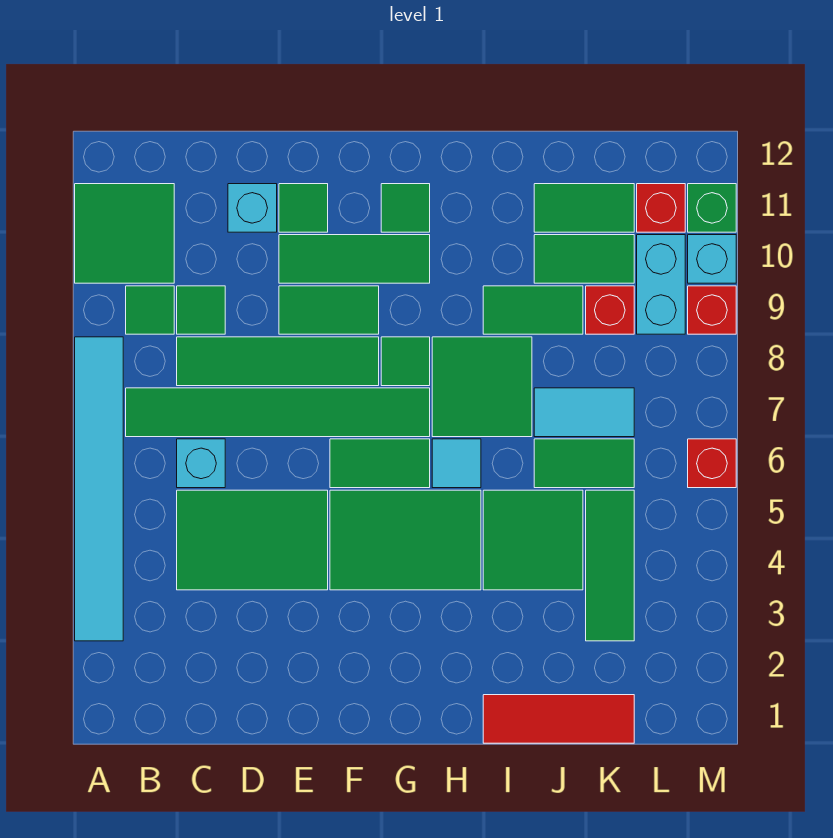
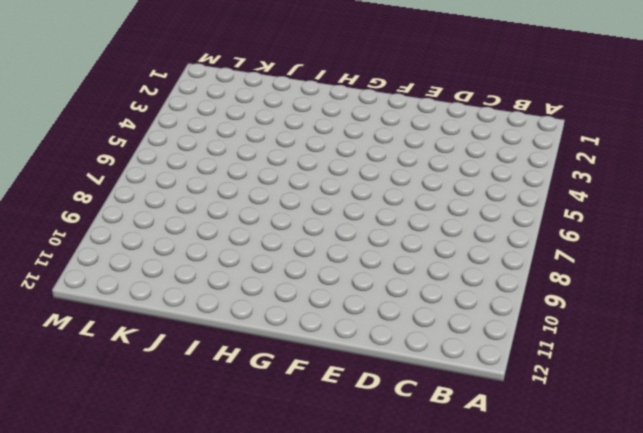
none -> cyan 1x6 tile [75,337,123,641]
none -> green 2x2 tile [75,184,174,283]
none -> green 1x6 tile [126,388,430,437]
none -> green 1x1 tile [126,286,174,334]

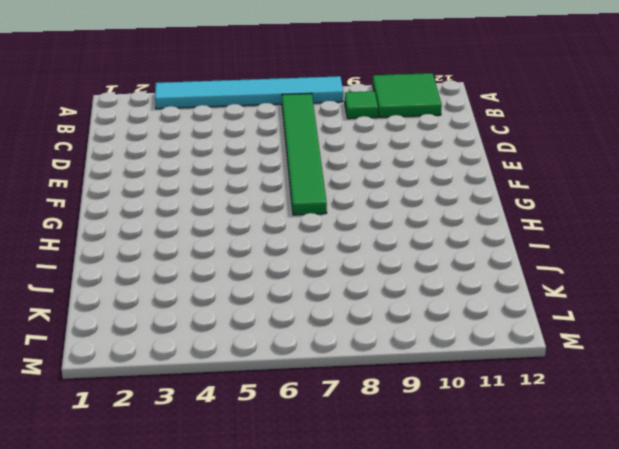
none -> green 2x3 tile [177,490,328,590]
none -> cyan 1x1 brick [177,439,225,488]
none -> green 1x4 tile [177,337,379,386]
none -> green 1x1 tile [177,286,225,334]

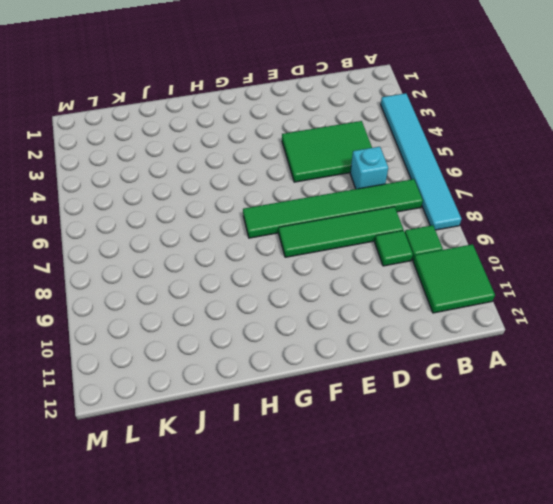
none -> cyan 1x1 brick [228,184,277,232]
none -> green 1x2 tile [279,286,379,334]
none -> green 1x3 tile [279,235,430,283]
none -> green 1x1 tile [279,184,328,232]

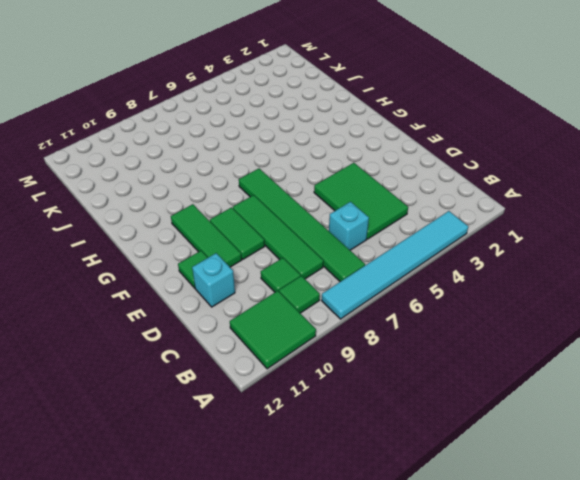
none -> green 2x3 tile [330,490,481,590]
none -> green 1x2 tile [330,439,430,488]
none -> green 1x1 tile [381,337,430,386]
none -> green 1x1 tile [381,184,430,232]

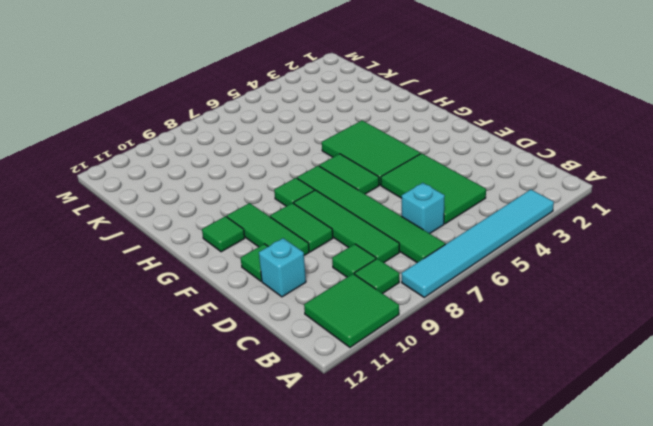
none -> cyan 1x1 tile [432,439,481,488]
none -> green 2x2 tile [432,337,532,437]
none -> red 1x3 tile [483,695,634,743]
none -> green 2x2 tile [483,490,583,590]

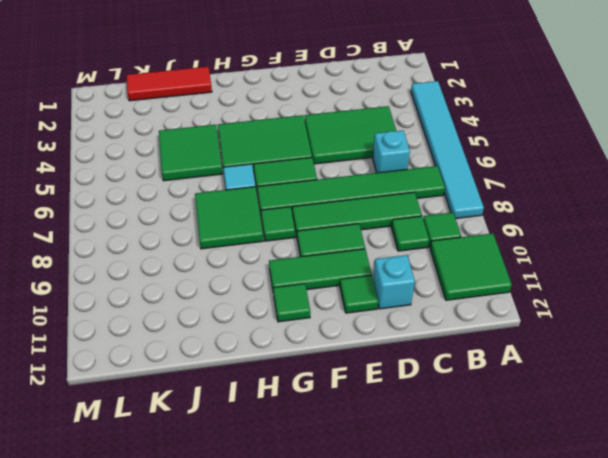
none -> green 1x2 tile [483,286,583,334]
none -> green 1x2 tile [534,439,634,488]
none -> cyan 1x2 tile [534,388,634,437]
none -> green 1x2 tile [534,235,634,283]

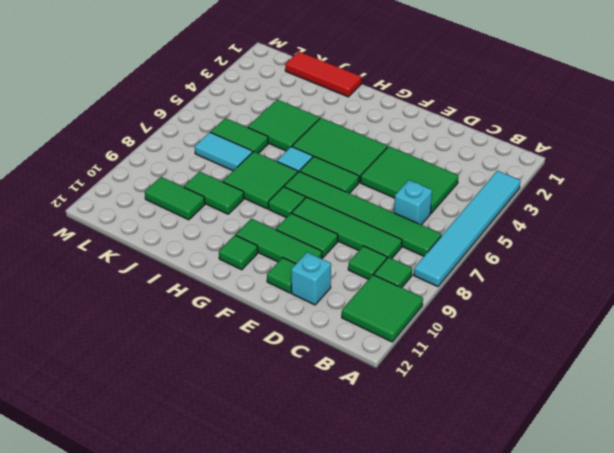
none -> green 1x2 tile [534,184,634,232]
none -> green 1x3 tile [586,490,634,641]
none -> red 1x1 brick [586,286,634,334]
none -> cyan 1x2 brick [637,235,685,334]

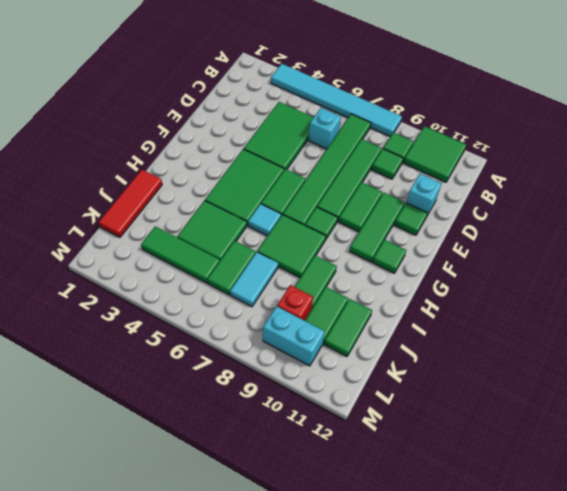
none -> red 1x1 brick [637,184,685,232]
none -> red 1x1 brick [688,439,736,488]
none -> red 1x1 brick [688,286,736,334]
none -> cyan 1x1 brick [688,235,736,283]

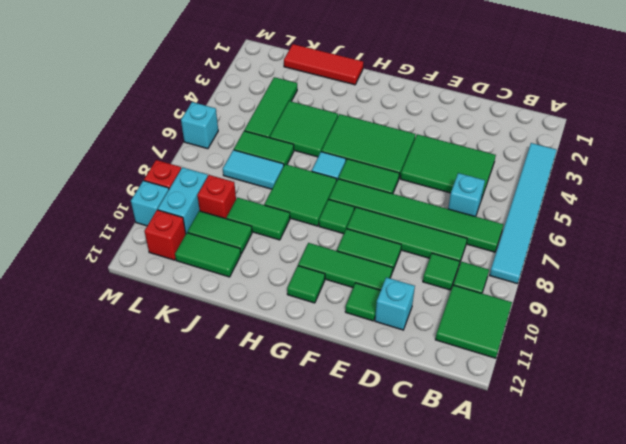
cyan 1x1 brick [181,102,218,149] -> red 1x1 brick [688,439,736,488]
none -> green 1x1 brick [688,184,736,232]

